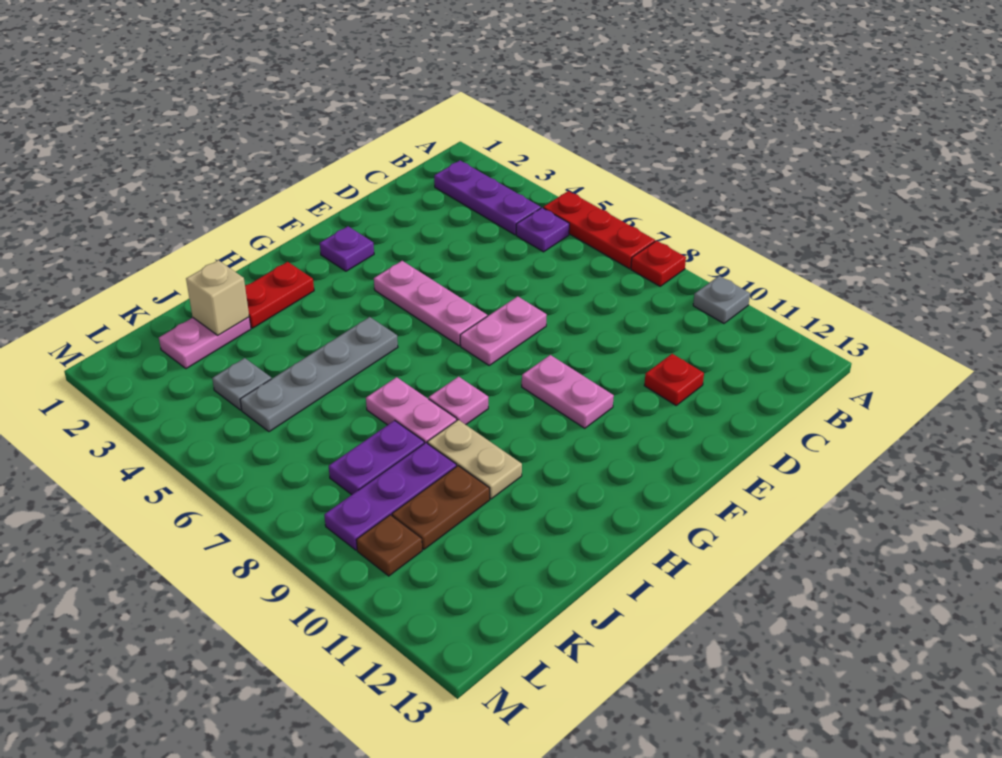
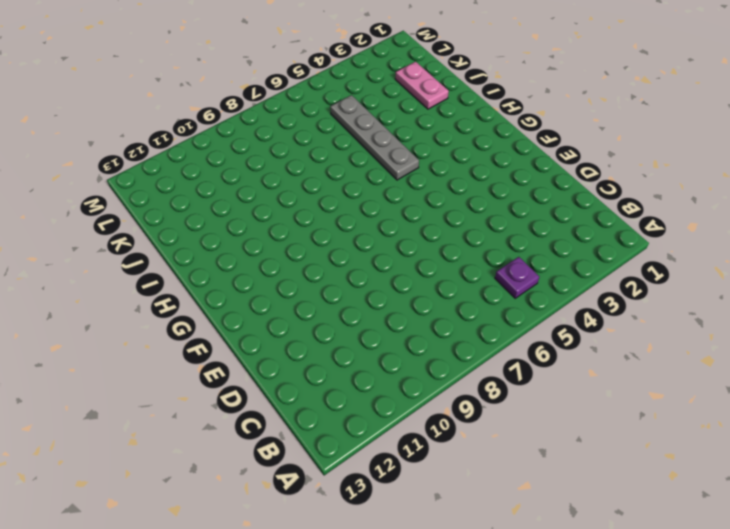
none -> red 1x3 plate [543,191,655,269]
none -> red 1x1 plate [631,241,686,286]
none -> grey 1x1 plate [693,276,750,323]

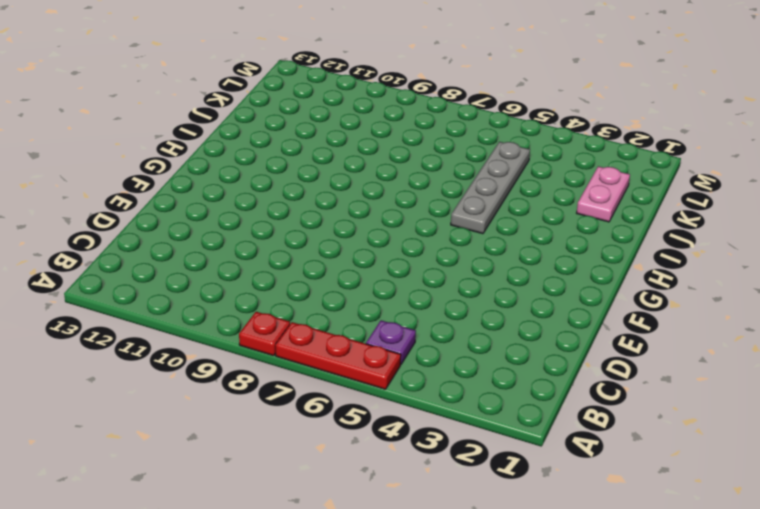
none -> grey 1x1 plate [693,276,750,323]
none -> purple 1x3 plate [434,160,541,235]
none -> red 1x1 plate [644,354,704,405]

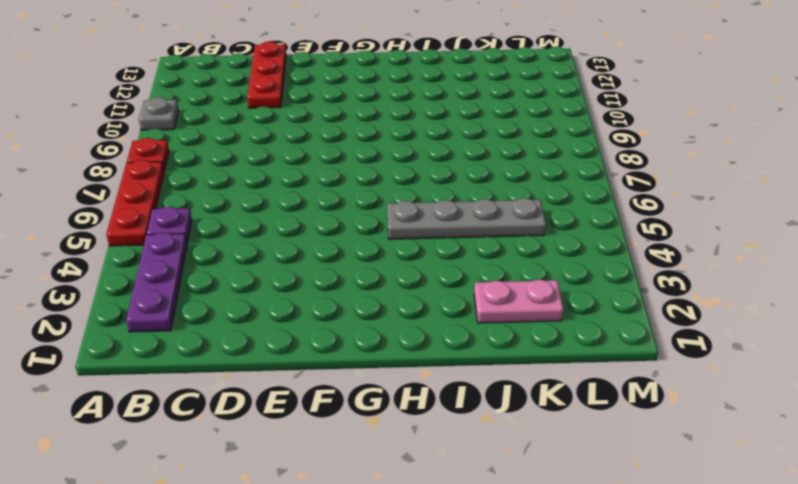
red 1x3 plate [247,41,286,108] -> red 1x1 plate [644,354,704,405]
none -> pink 1x2 plate [460,296,547,365]
none -> purple 1x1 plate [320,226,374,271]
none -> pink 1x3 plate [374,261,487,346]

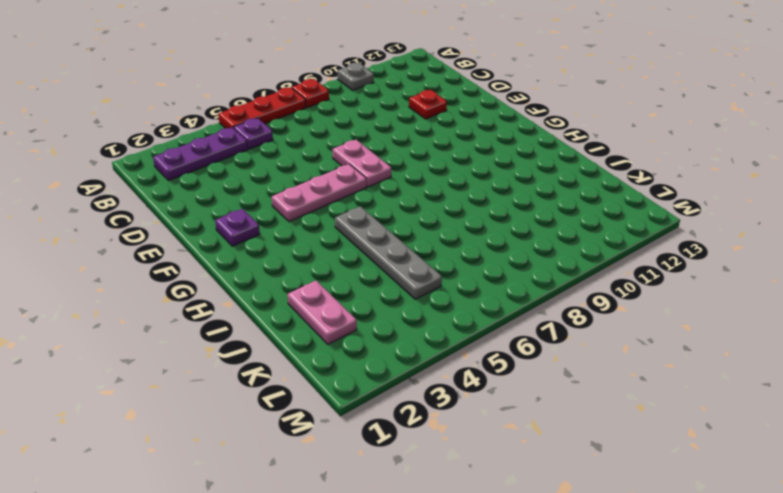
none -> pink 1x2 plate [522,355,614,428]
none -> red 1x2 plate [245,262,314,328]
none -> pink 1x1 plate [429,377,488,425]

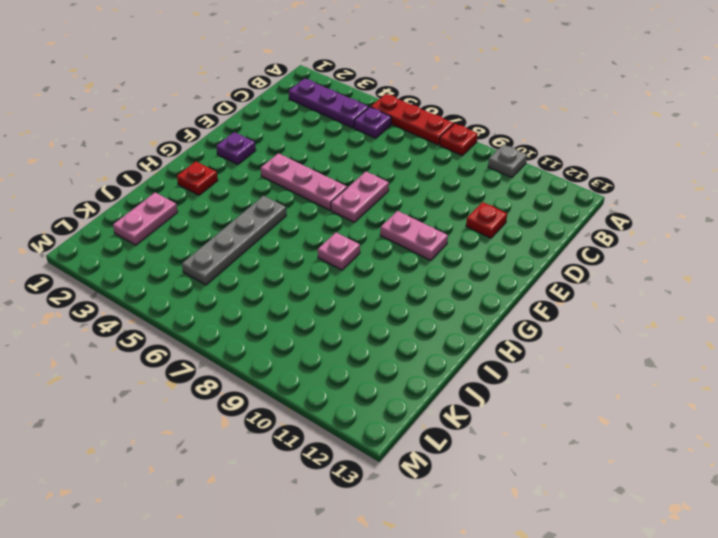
red 1x1 plate [177,162,218,195] -> red 1x2 plate [245,262,314,328]
none -> pink 1x2 plate [366,377,457,444]
none -> tan 1x2 plate [427,420,522,499]
none -> purple 1x2 plate [329,420,424,495]

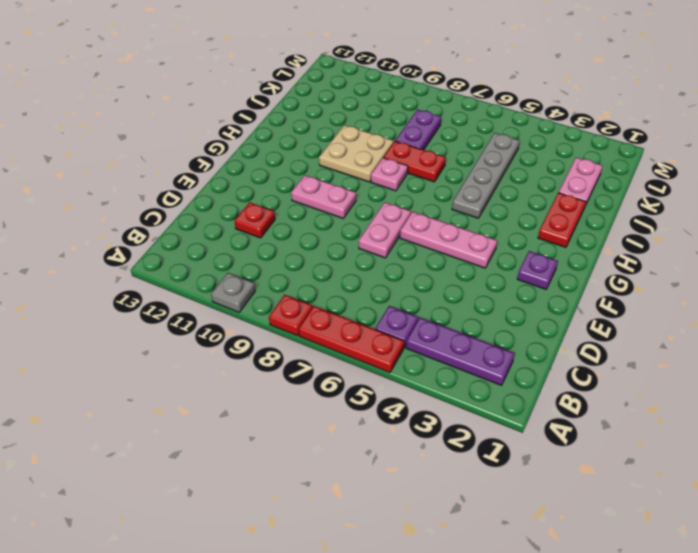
tan 2x2 plate [319,125,394,182] -> tan 1x2 plate [427,420,522,499]
red 1x2 plate [383,141,446,182] -> pink 1x2 plate [366,377,457,444]
none -> purple 1x3 plate [324,443,457,550]
none -> brown 1x2 plate [392,466,490,549]
none -> grey 1x1 plate [212,358,271,410]

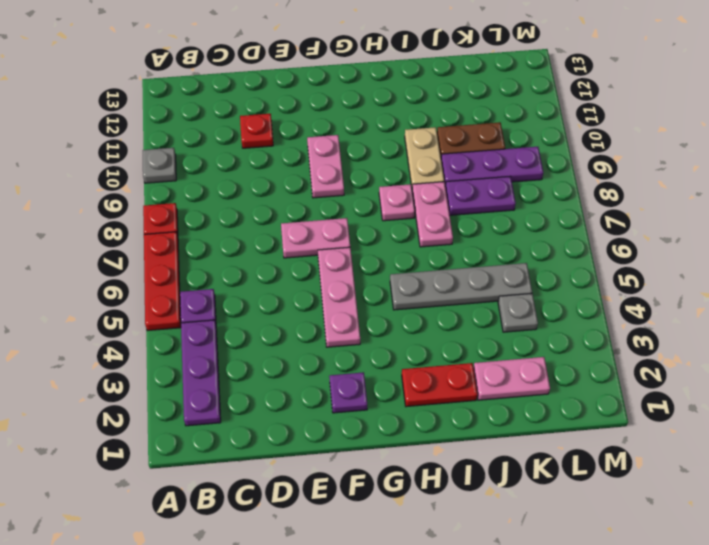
none -> brown 1x1 plate [357,515,422,576]
none -> tan 1x1 brick [186,260,249,335]

